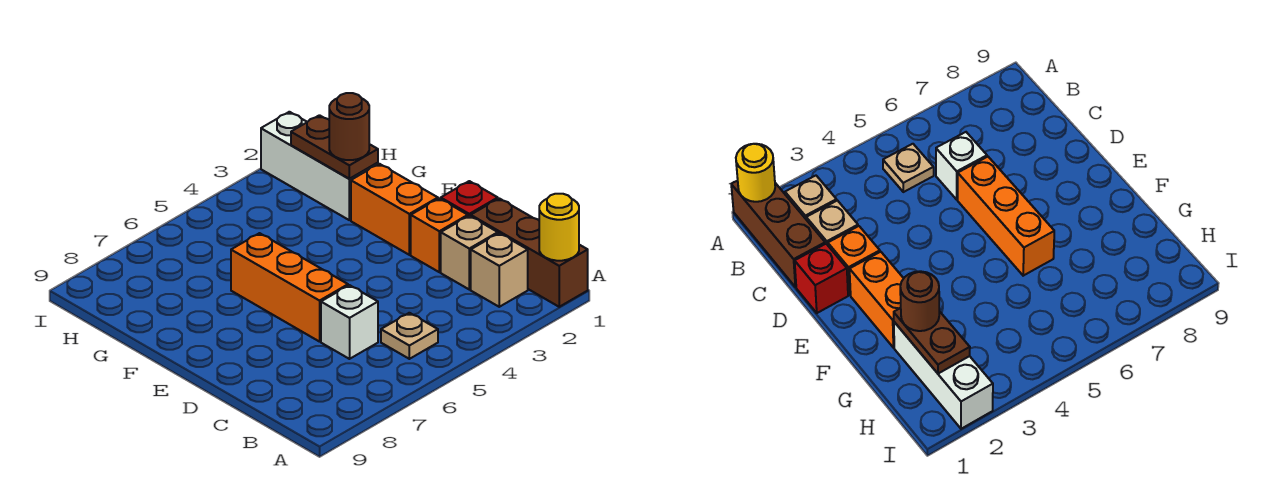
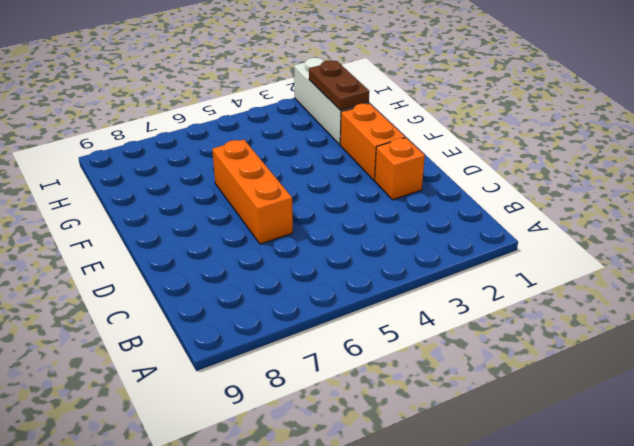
none -> brown 1x3 brick [471,198,588,307]
none -> tan 1x1 brick [471,233,528,307]
none -> tan 1x1 plate [381,313,438,359]

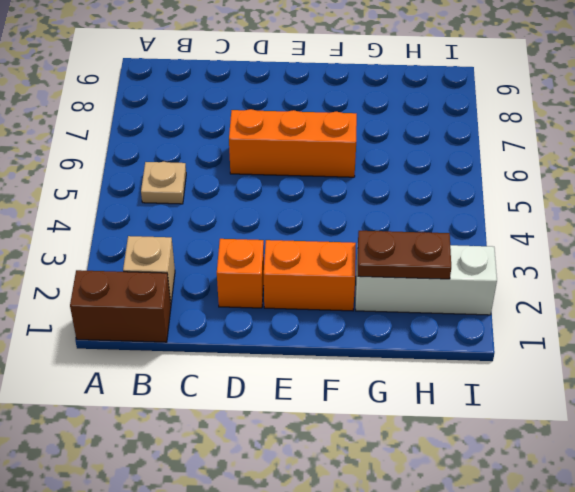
brown 1x2 brick [70,270,171,342] -> brown 1x3 brick [471,198,588,307]
none -> tan 1x1 brick [441,216,498,289]
none -> white 1x1 brick [321,285,378,359]
none -> red 1x1 brick [441,181,498,216]

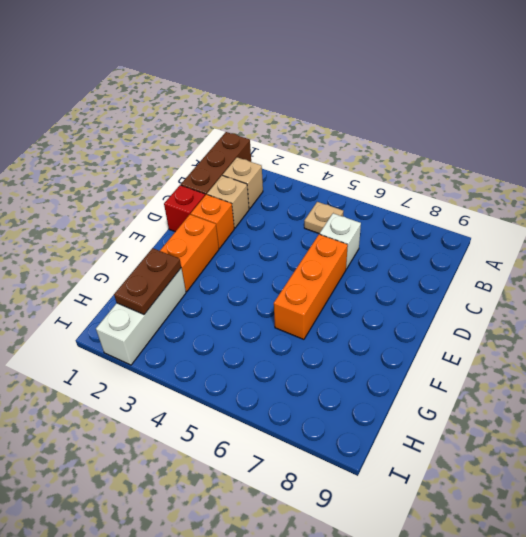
none -> yellow 1x1 round brick [539,194,579,261]
none -> brown 1x1 round brick [329,93,369,160]

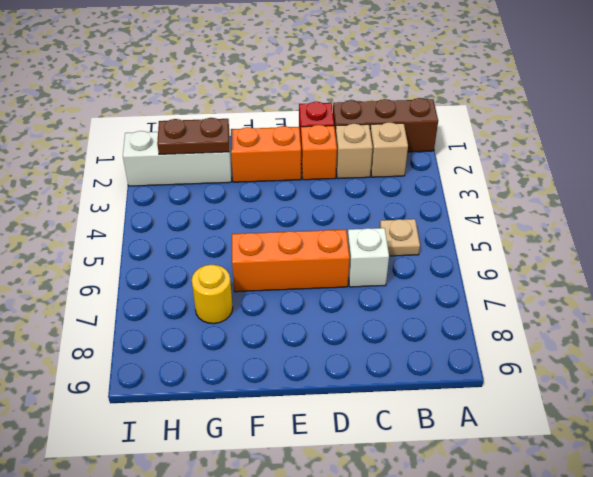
yellow 1x1 round brick [192,265,233,324] -> yellow 1x1 round brick moved to [539,194,579,261]
none -> brown 1x1 round brick [329,93,369,160]

